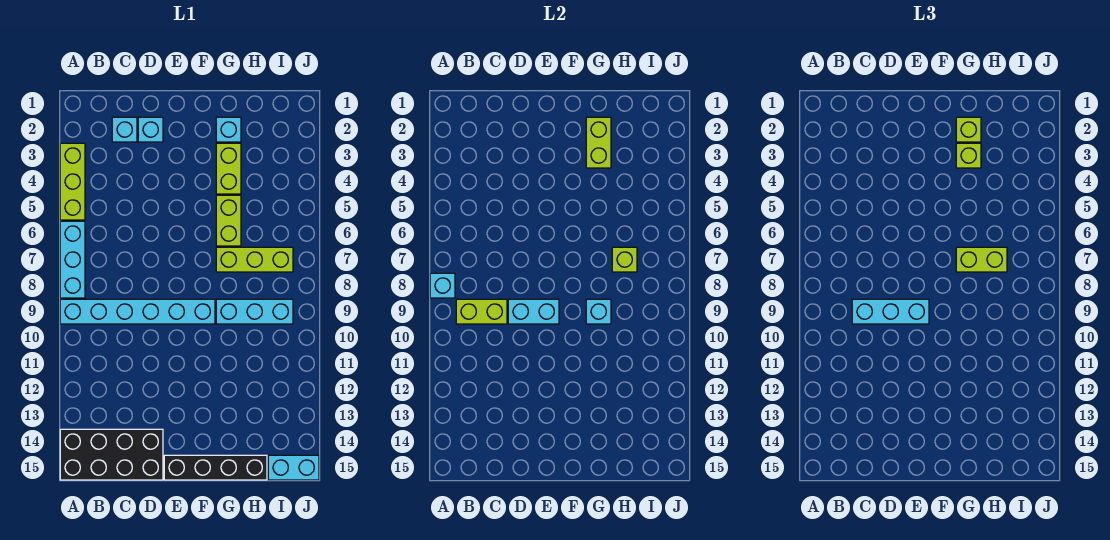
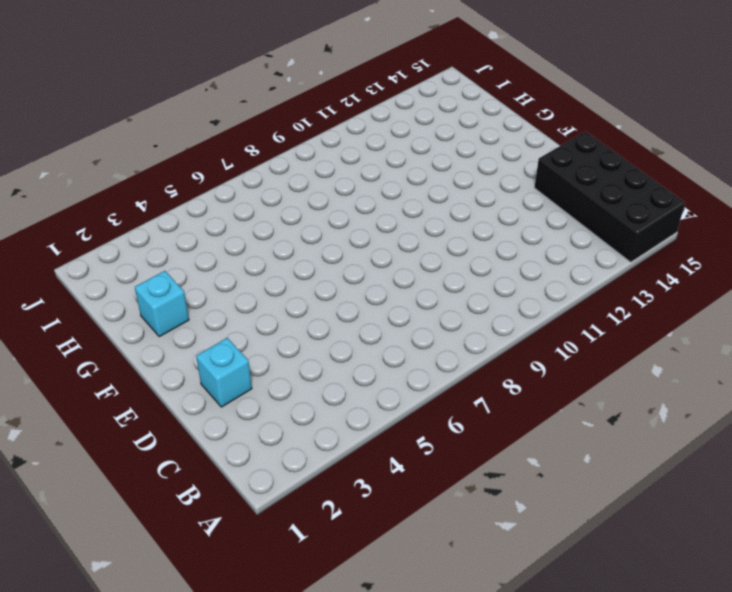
none -> lime 1x3 brick [60,143,85,220]
none -> cyan 1x3 brick [60,221,85,298]
none -> cyan 1x6 brick [60,299,215,324]

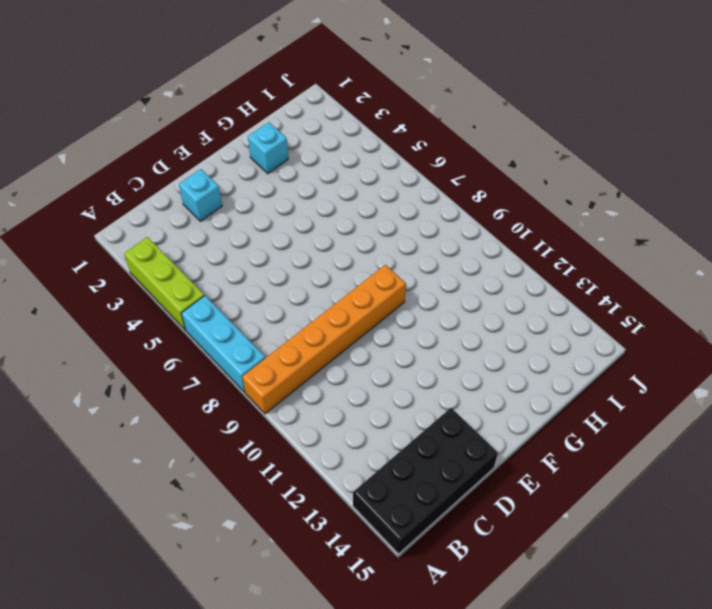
orange 1x6 brick [242,265,406,414] -> cyan 1x6 brick [60,299,215,324]
none -> cyan 1x1 brick [112,117,137,142]
none -> black 1x4 brick [164,455,267,480]
none -> lime 1x2 brick [216,143,241,194]

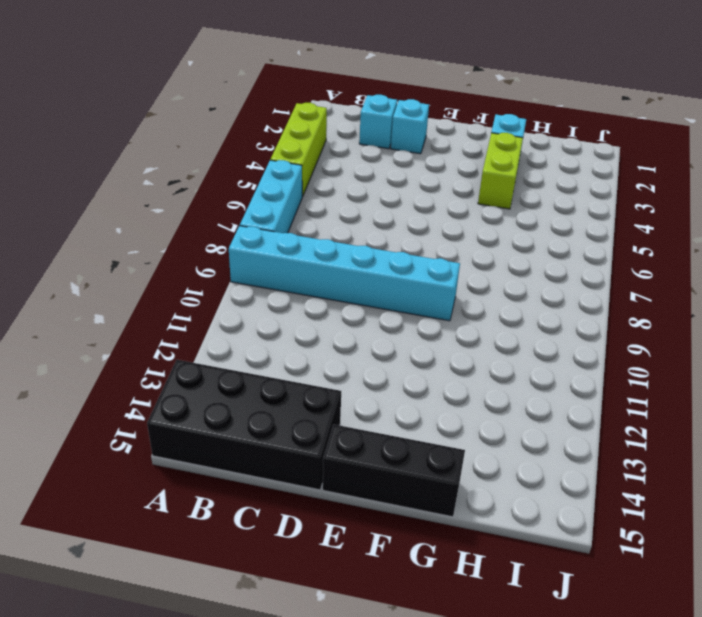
black 1x3 brick [323,425,465,517] -> black 1x4 brick [164,455,267,480]
none -> lime 1x2 brick [216,195,241,246]
none -> lime 1x3 brick [216,247,293,272]
none -> cyan 1x3 brick [216,299,293,324]

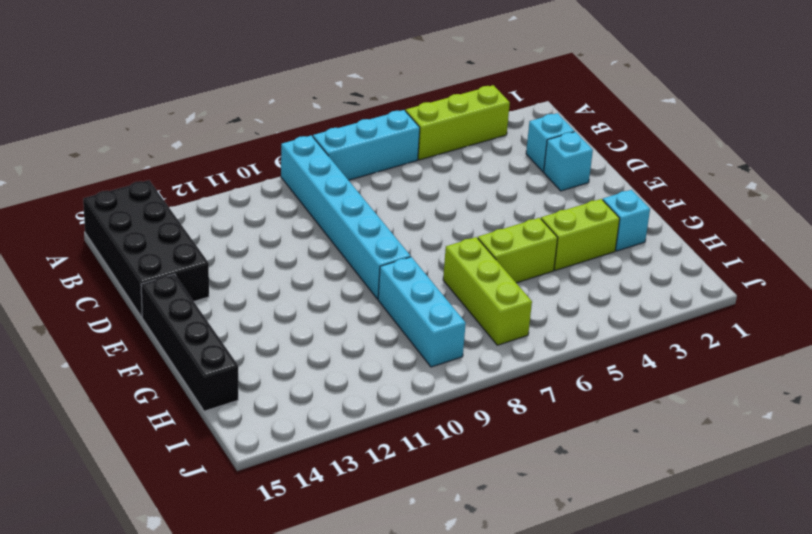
none -> cyan 1x2 brick [268,455,319,480]
none -> cyan 1x1 brick [430,273,455,298]
none -> lime 1x2 brick [456,299,507,324]

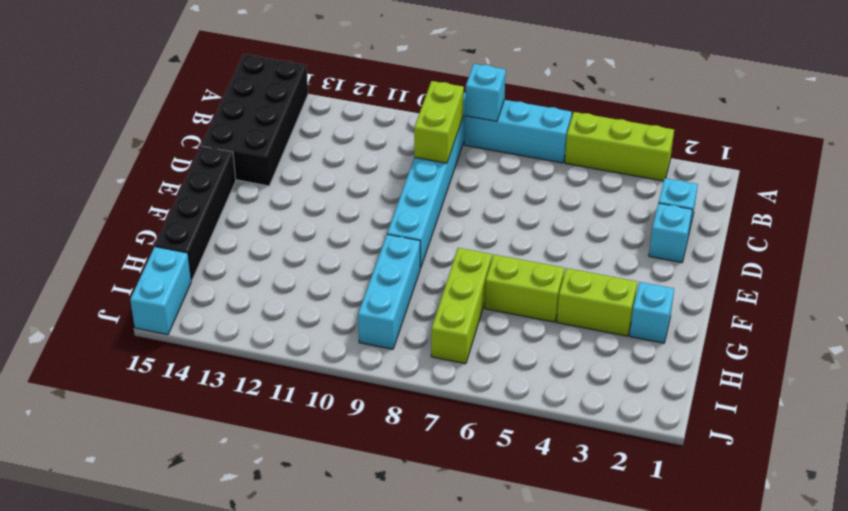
none -> cyan 1x2 brick [508,299,559,324]
none -> lime 1x2 brick [586,117,611,168]
none -> cyan 1x1 brick [586,299,611,324]

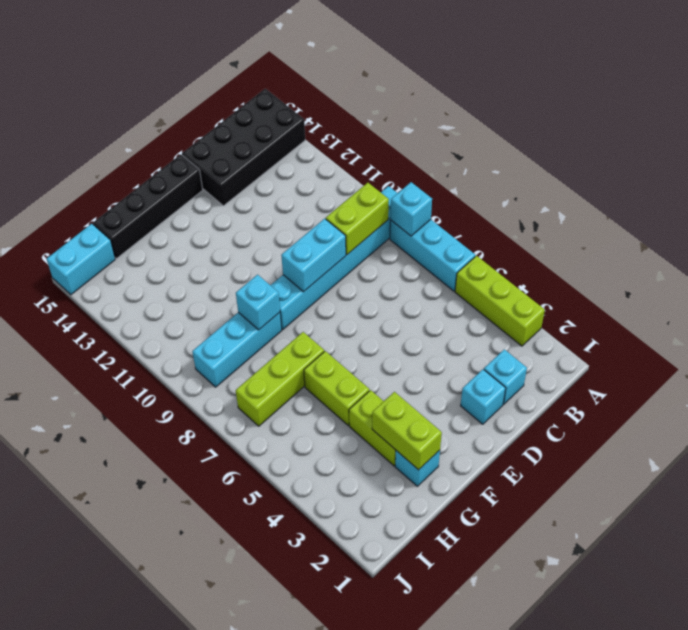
none -> lime 1x1 brick [612,247,637,272]
none -> cyan 1x3 brick [852,299,929,324]
none -> lime 1x1 brick [956,117,981,142]

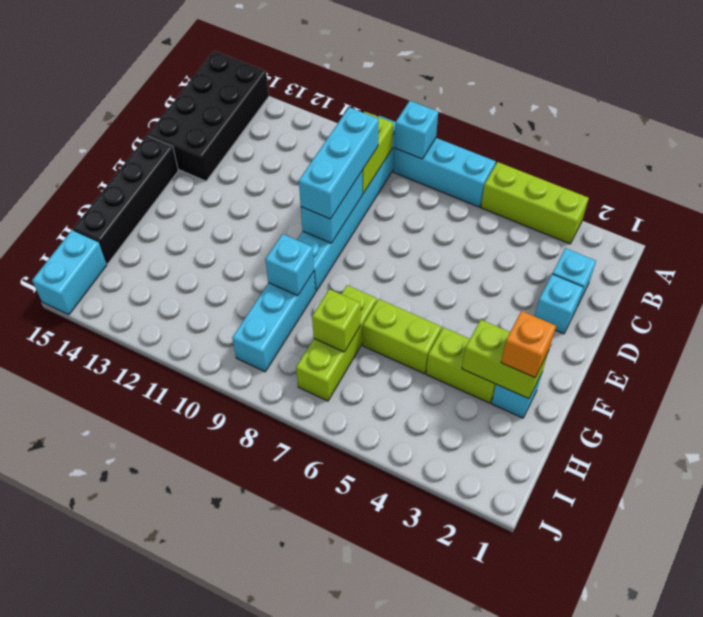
orange 1x1 brick [501,311,556,378] -> lime 1x1 brick [956,117,981,142]
none -> lime 1x1 brick [956,143,981,168]
none -> lime 1x2 brick [956,247,1007,272]

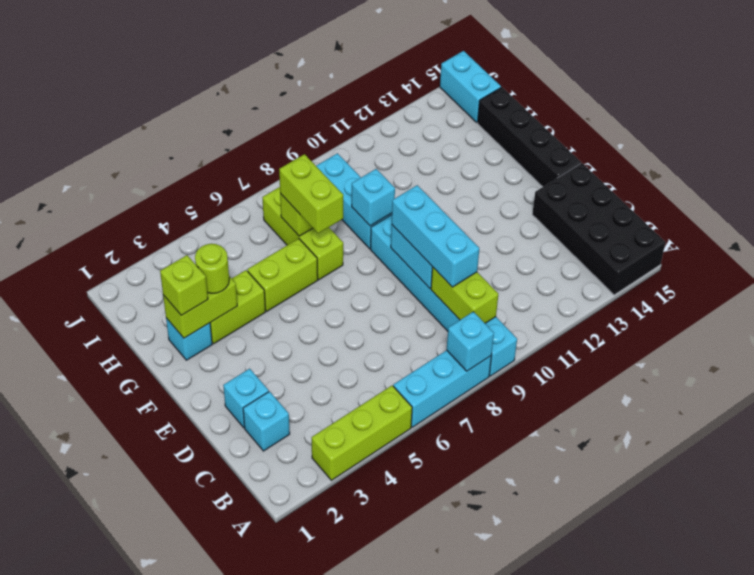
lime 1x1 round brick [195,244,229,293] -> lime 1x1 brick [956,143,981,168]

